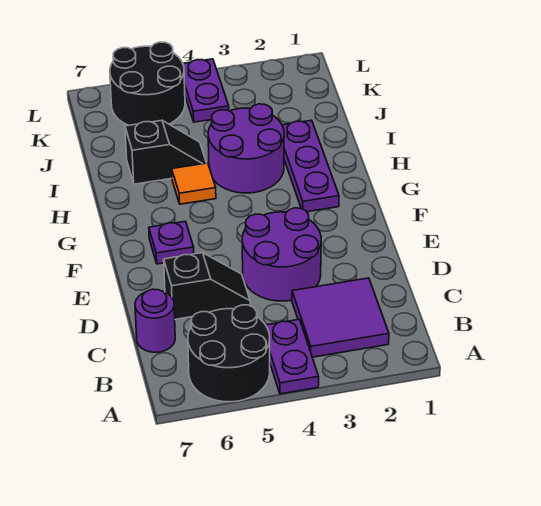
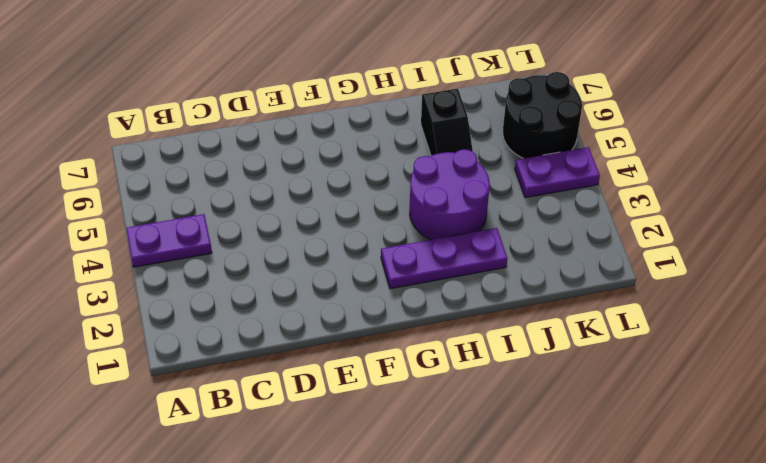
none -> black 2x2 round brick [188,305,270,402]
none -> purple 2x2 tile [292,278,389,357]
none -> purple 1x1 round brick [135,289,175,352]

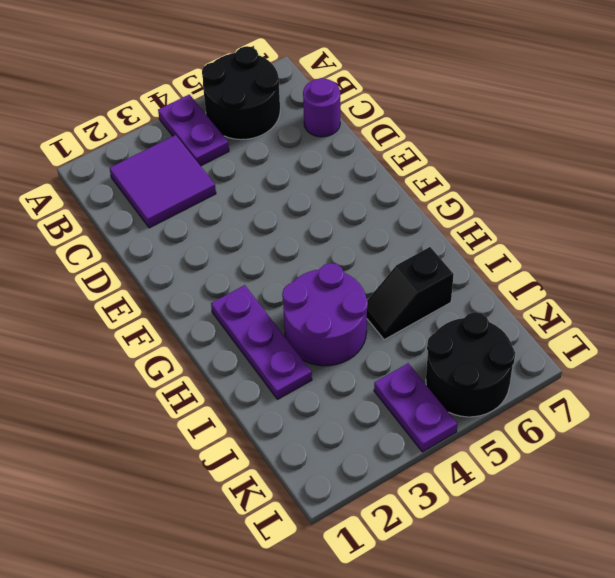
none -> purple 2x2 round brick [242,208,321,301]
none -> black 1x2 slope [164,253,250,319]
none -> purple 1x1 plate [149,221,194,264]

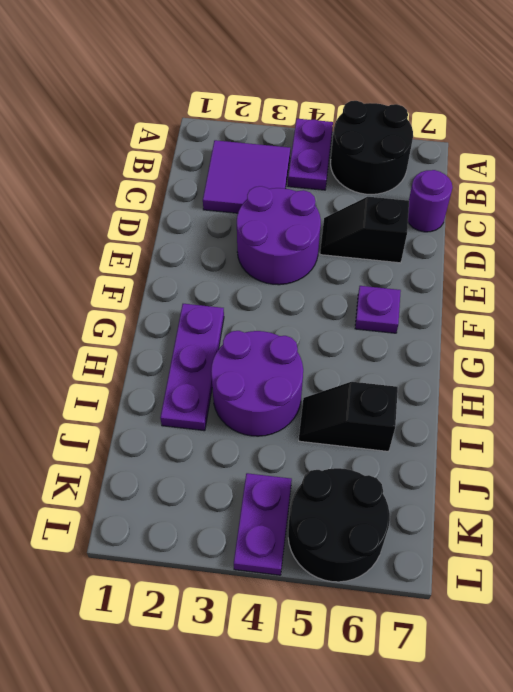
none -> orange 1x1 tile [172,163,216,204]

